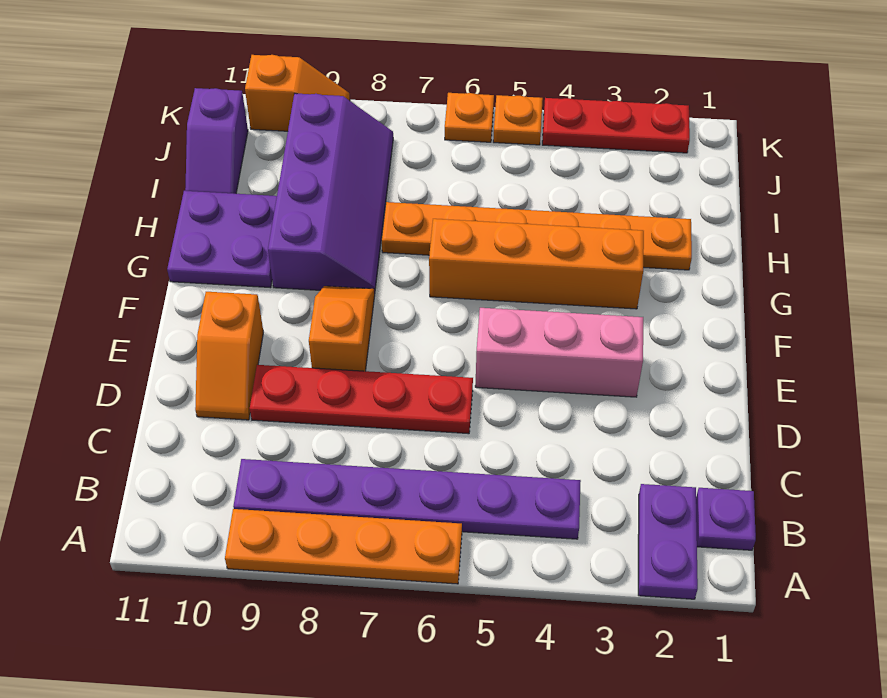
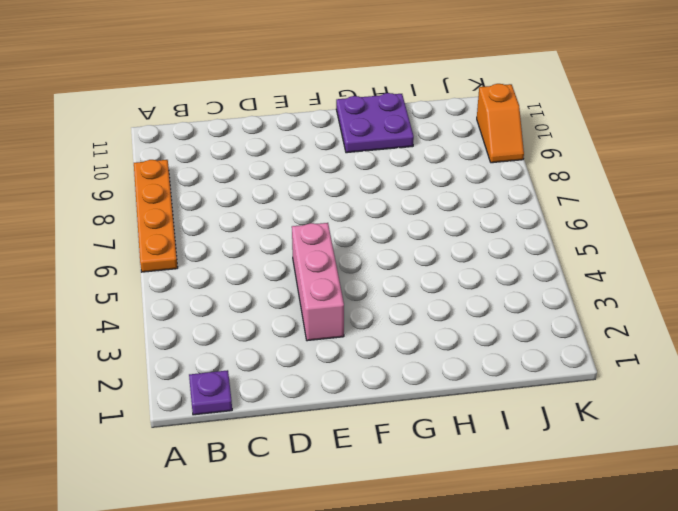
none -> purple 1x2 plate [638,484,698,599]
none -> purple 1x6 plate [233,459,581,539]
none -> red 1x4 plate [250,365,473,434]

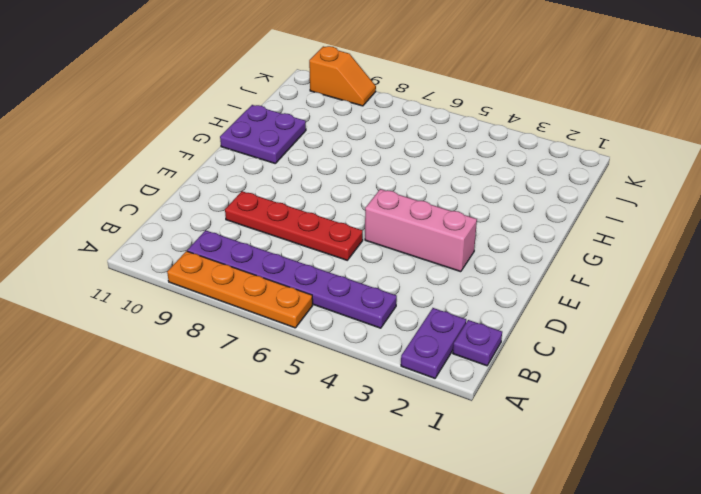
none -> orange 1x2 slope [195,292,263,420]
none -> orange 1x2 slope [309,286,375,371]
none -> orange 1x4 brick [429,219,644,309]

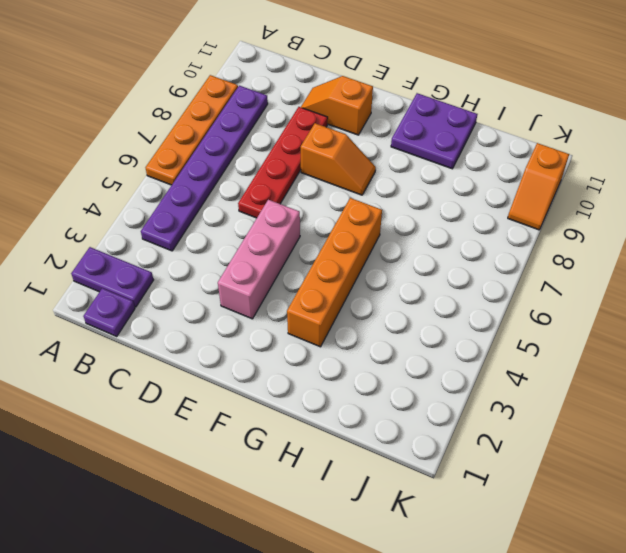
none -> purple 2x4 slope [268,93,393,293]
none -> orange 1x6 plate [382,202,692,270]
none -> purple 1x2 slope [185,88,248,194]

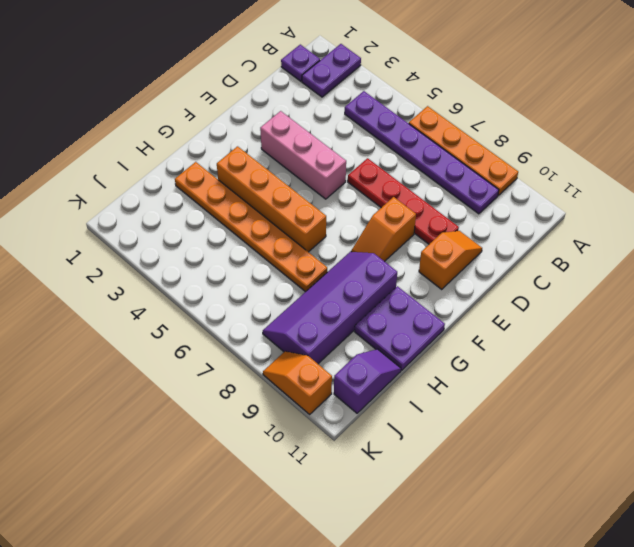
none -> red 1x3 plate [542,98,690,153]
none -> orange 1x1 plate [493,95,543,145]
none -> orange 1x1 plate [445,93,494,142]

